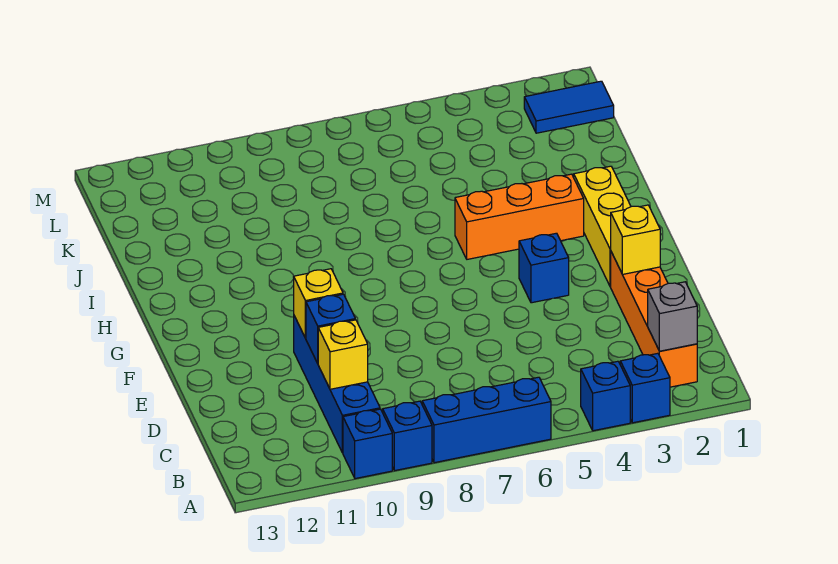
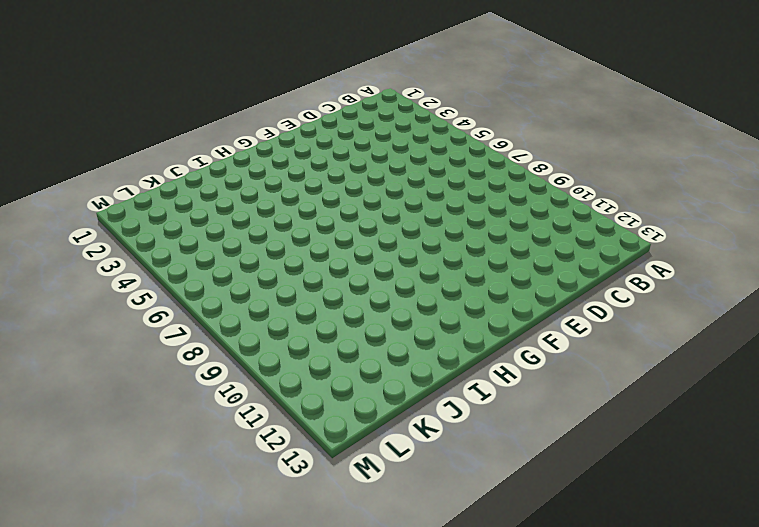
none -> blue 1x1 brick [620,353,670,423]
none -> blue 1x1 brick [581,361,630,431]
none -> blue 1x3 brick [422,377,551,463]

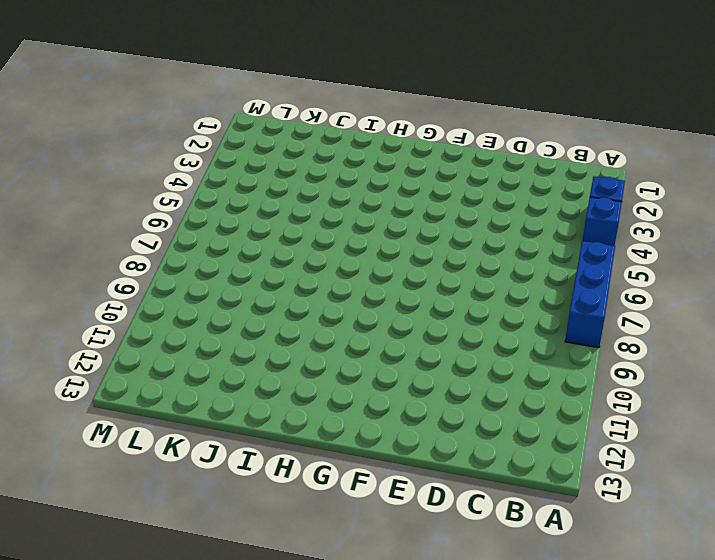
none -> blue 1x1 brick [383,401,432,471]
none -> blue 1x1 brick [343,409,392,479]
none -> orange 1x4 brick [611,252,697,387]

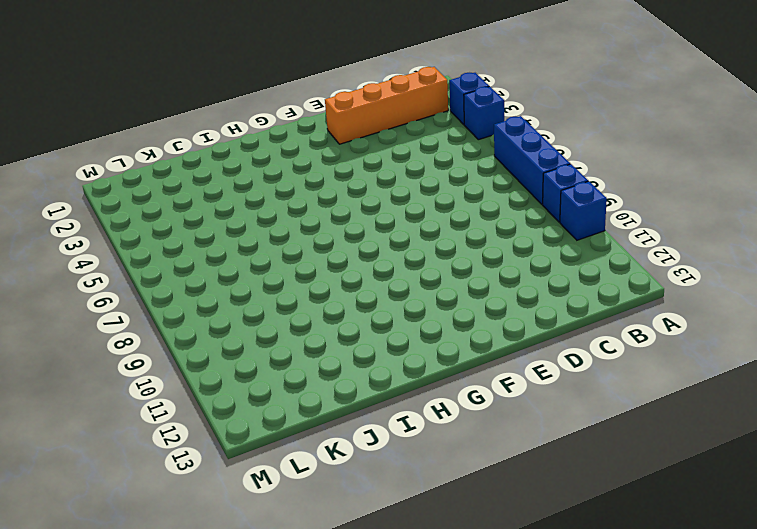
none -> blue 1x4 brick [294,316,380,453]
none -> yellow 1x3 brick [574,166,631,287]
none -> blue 1x1 brick [519,233,569,303]

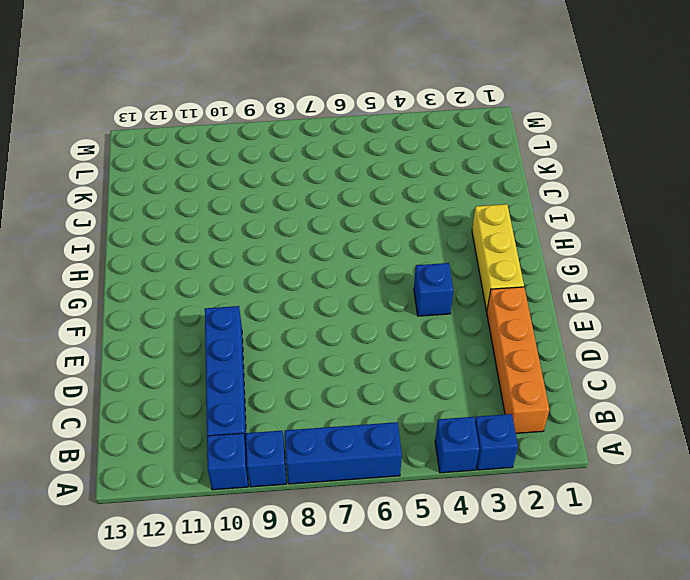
none -> orange 1x3 brick [455,174,584,259]
none -> blue 1x2 tile [524,81,614,133]
none -> grey 1x1 brick [648,282,697,351]

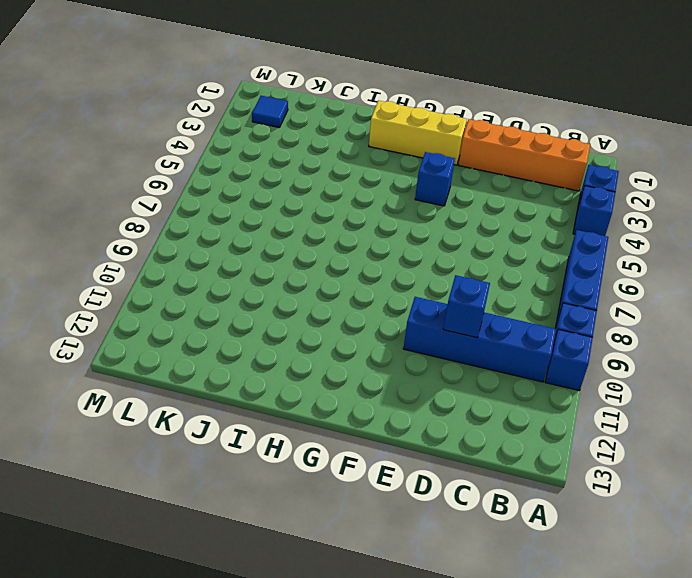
blue 1x1 tile [252,96,288,128] -> blue 1x2 tile [524,81,614,133]
none -> orange 1x3 brick [455,174,584,259]
none -> grey 1x1 brick [648,282,697,351]
none -> yellow 1x1 brick [318,320,368,389]

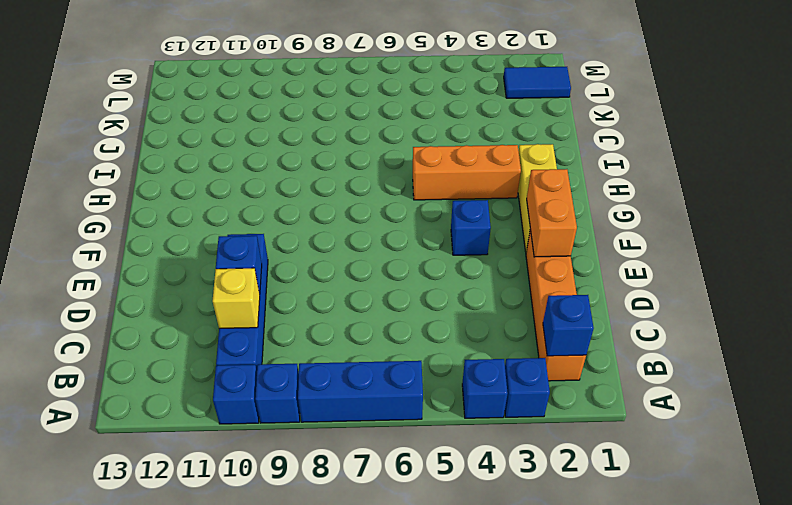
blue 1x1 brick [543,295,594,356] -> grey 1x1 brick [648,282,697,351]
orange 1x2 brick [527,169,577,257] -> yellow 1x1 brick [611,205,660,274]
none -> yellow 1x1 brick [294,269,343,338]

